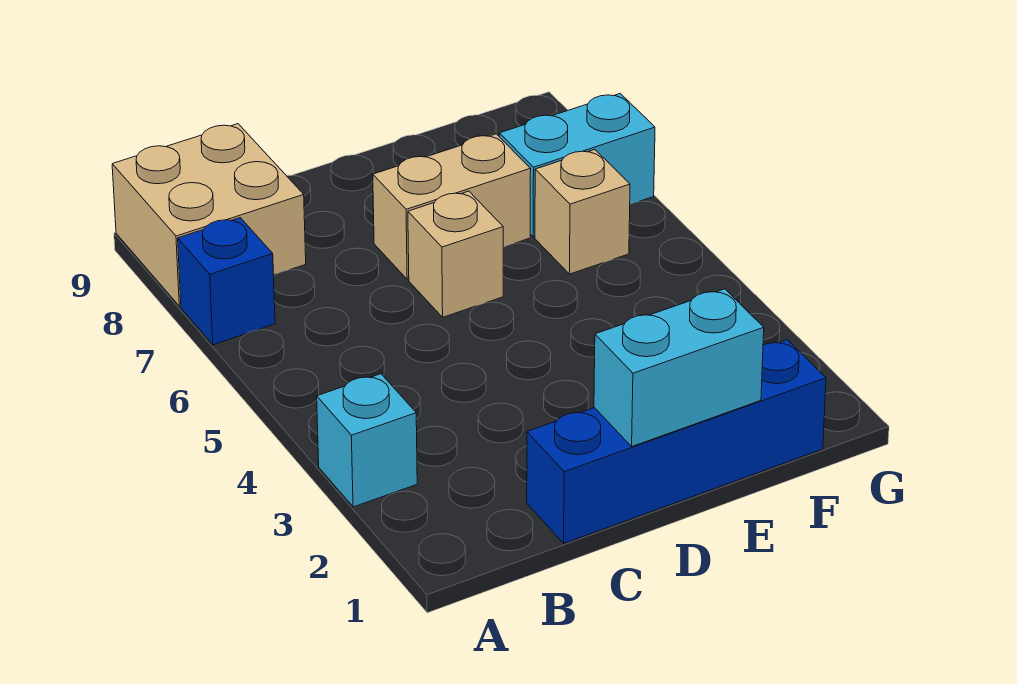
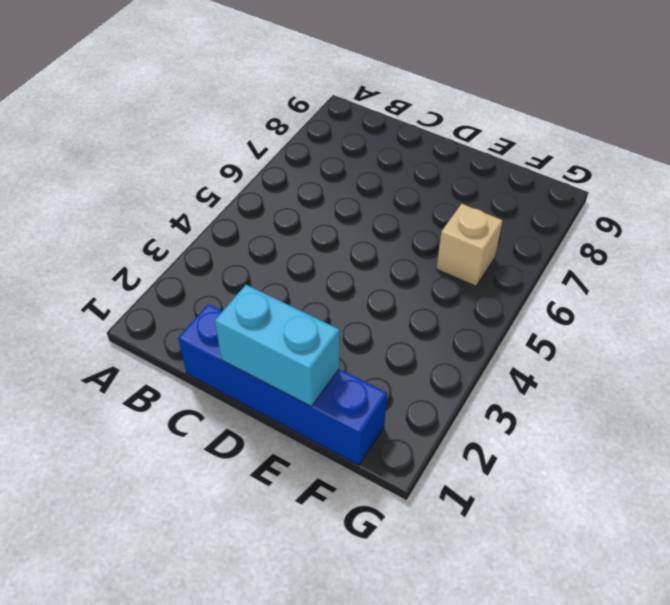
none -> cyan 1x1 brick [317,374,417,507]
none -> blue 1x1 brick [178,218,275,345]

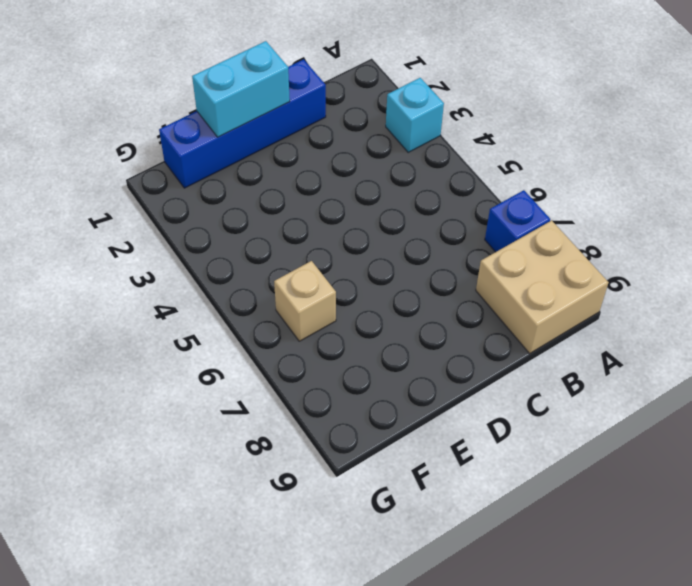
none -> tan 1x1 brick [408,191,503,317]
none -> tan 1x2 brick [373,134,531,279]

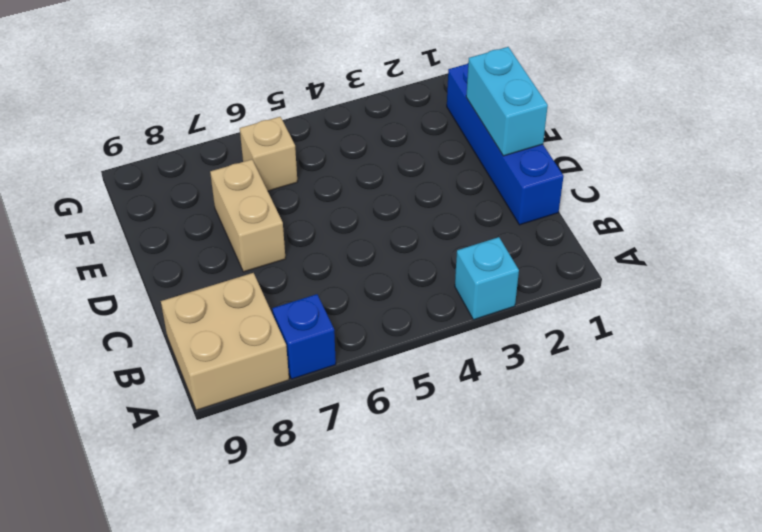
none -> tan 1x1 brick [408,191,503,317]
none -> cyan 1x2 brick [499,94,655,237]

